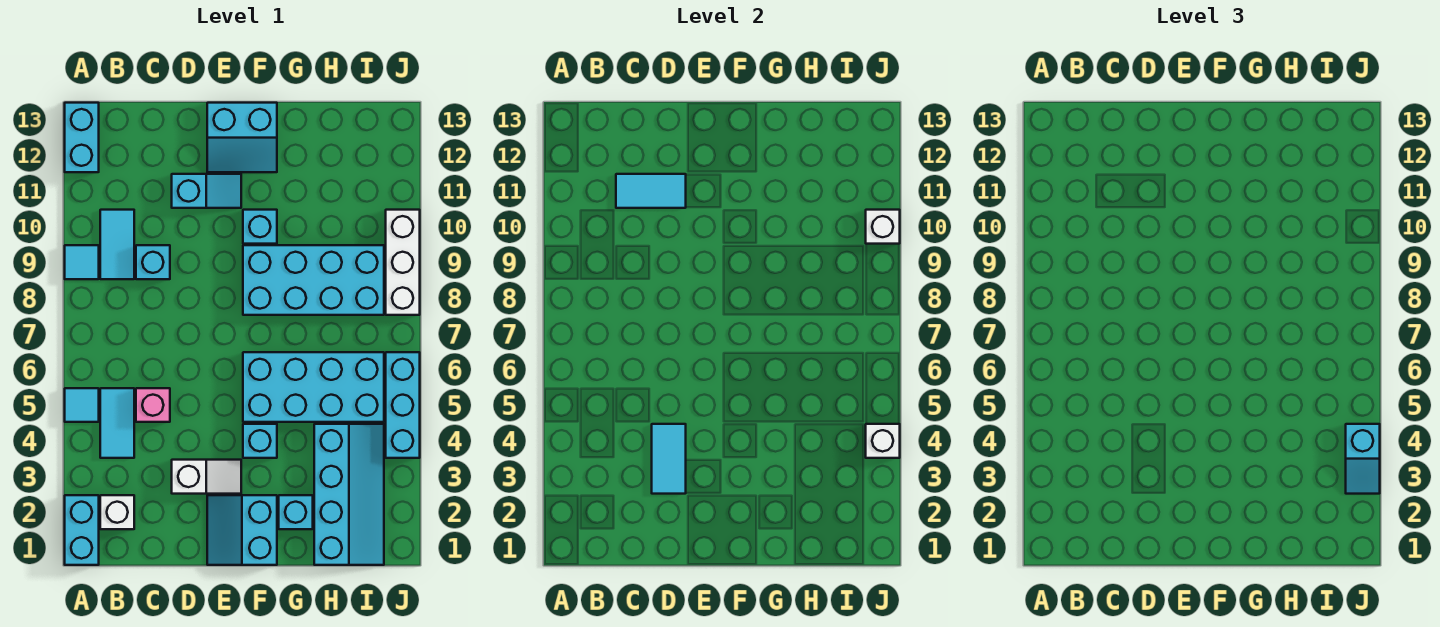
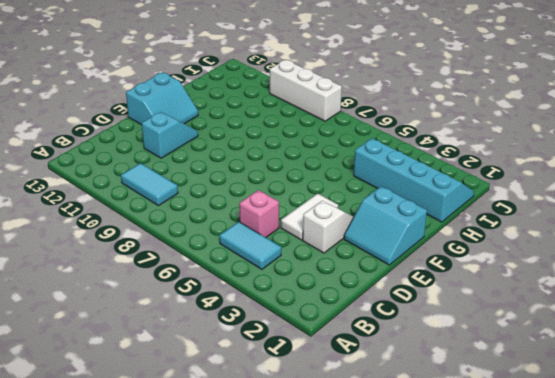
white 1x2 tile [281,194,338,240] -> none
none -> cyan 1x2 brick [65,495,99,565]
none -> cyan 1x1 tile [65,388,99,422]
none -> cyan 1x1 tile [65,245,99,279]

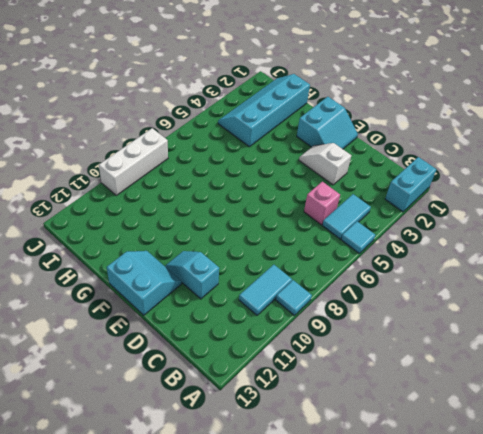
none -> cyan 1x2 brick [65,103,99,172]
none -> white 1x1 brick [100,495,134,529]
none -> cyan 1x1 brick [136,245,170,279]

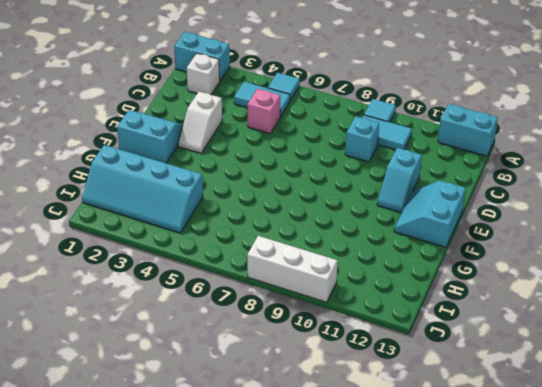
none -> cyan 1x1 brick [243,424,277,458]
none -> cyan 2x4 brick [243,352,384,422]
none -> cyan 2x4 brick [243,245,384,315]

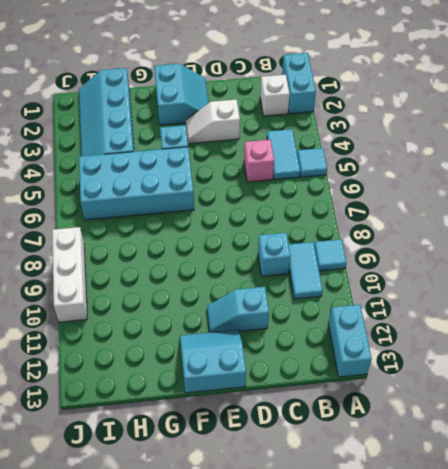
none -> cyan 2x4 brick [243,245,384,315]
none -> cyan 1x1 brick [243,210,277,244]
none -> cyan 1x1 brick [279,495,313,529]

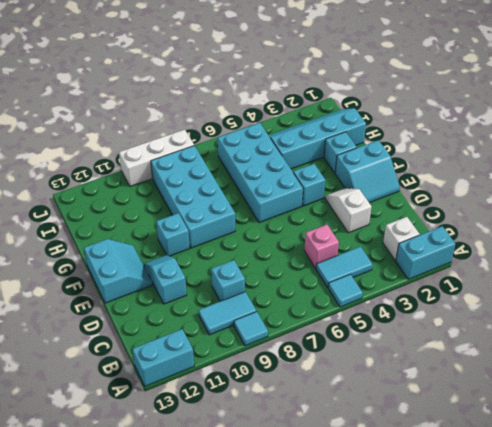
none -> cyan 1x3 brick [386,352,420,458]
none -> cyan 1x2 tile [616,174,686,208]
none -> cyan 1x2 tile [652,424,686,494]

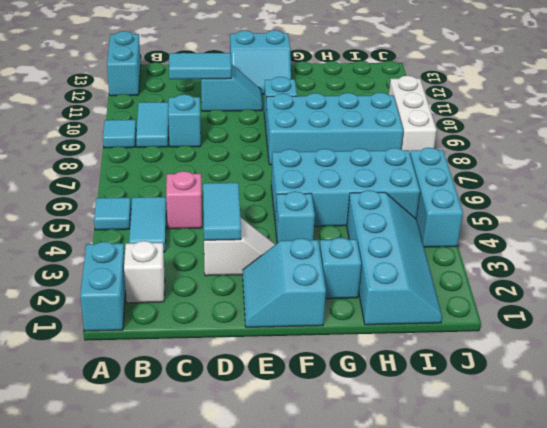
none -> white 1x1 brick [866,424,900,458]
none -> white 1x1 brick [866,210,900,244]
none -> cyan 1x2 slope [1346,424,1380,494]

